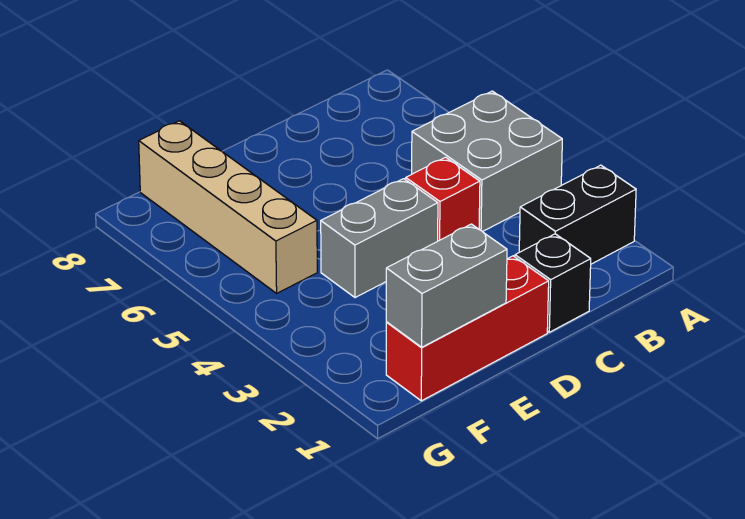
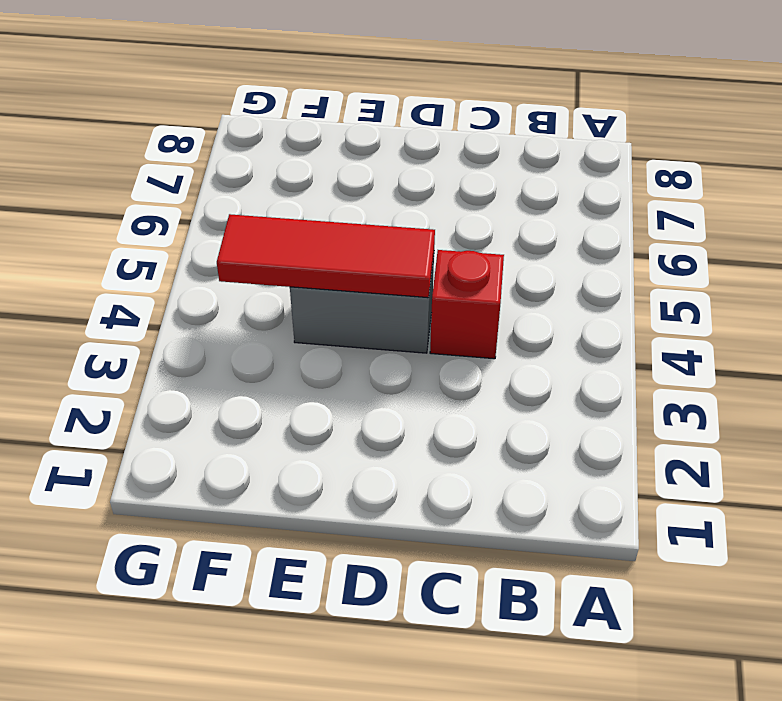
red 1x3 tile [217,214,435,298] -> none
none -> black 1x2 brick [519,165,636,264]
none -> grey 2x2 brick [412,91,562,232]

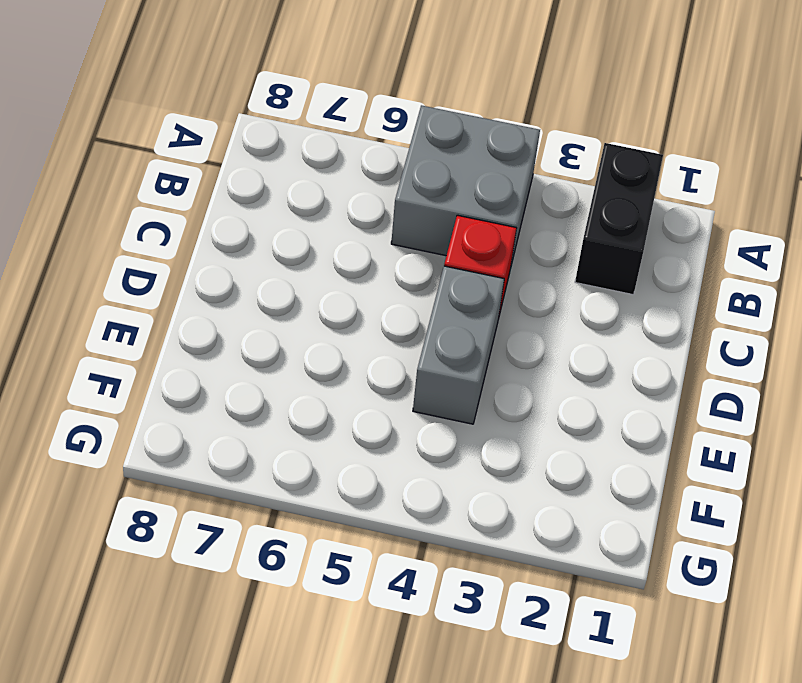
none -> black 1x1 brick [515,234,591,332]
none -> red 1x3 brick [386,256,549,401]

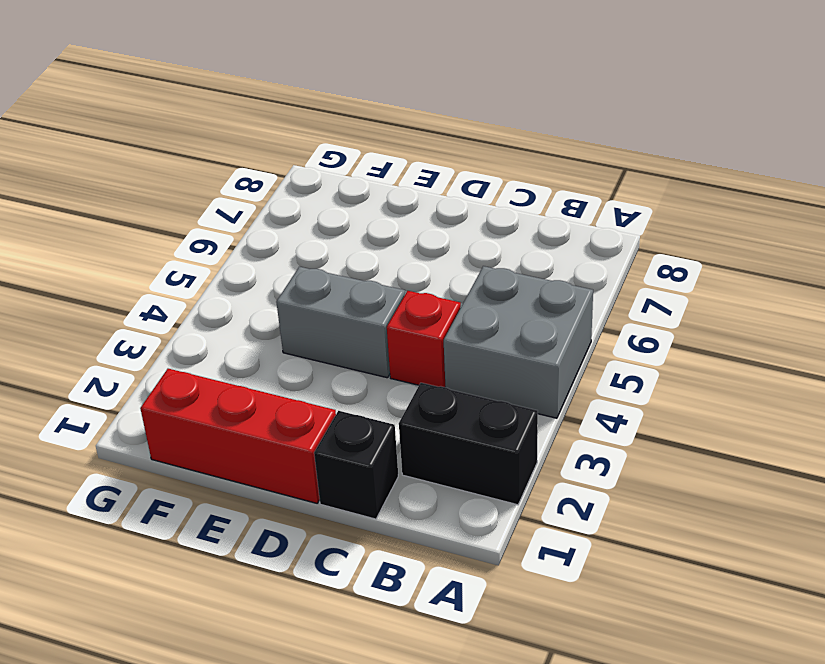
none -> tan 1x4 brick [139,121,317,293]
none -> grey 1x2 brick [386,224,507,347]

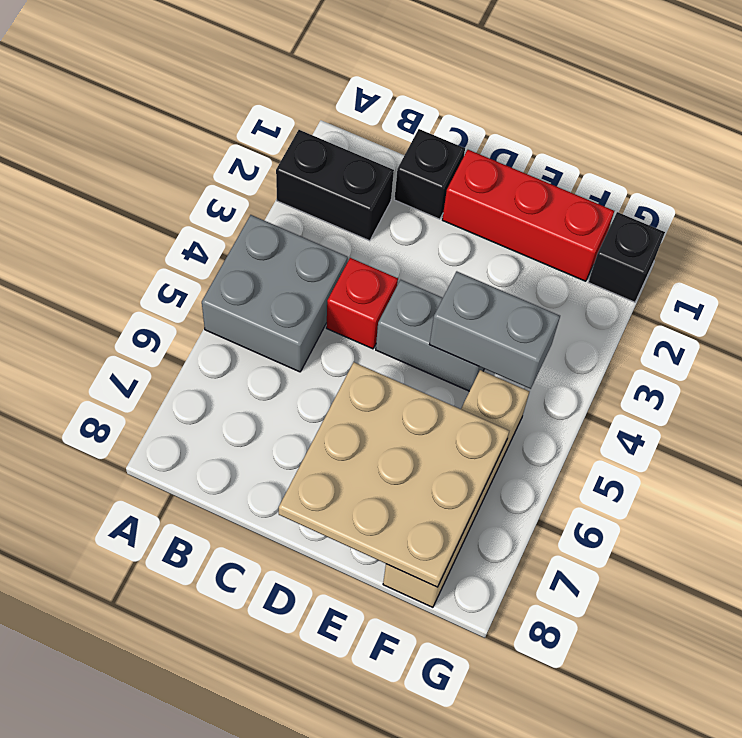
tan 3x3 plate [279,362,509,587] -> none
grey 1x2 brick [430,271,560,389] -> grey 1x2 brick moved to [386,224,507,347]
black 1x1 brick [588,212,665,302] -> none

